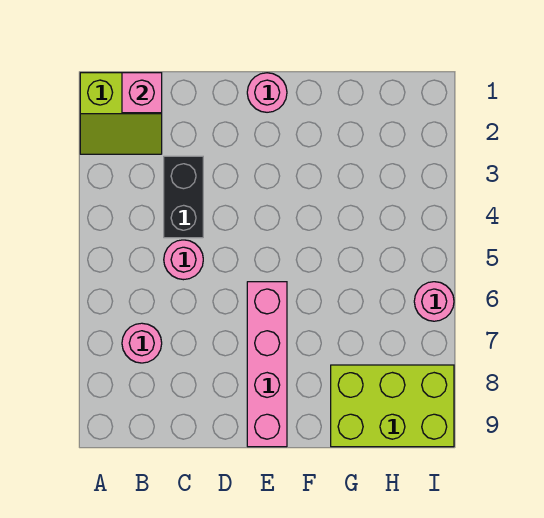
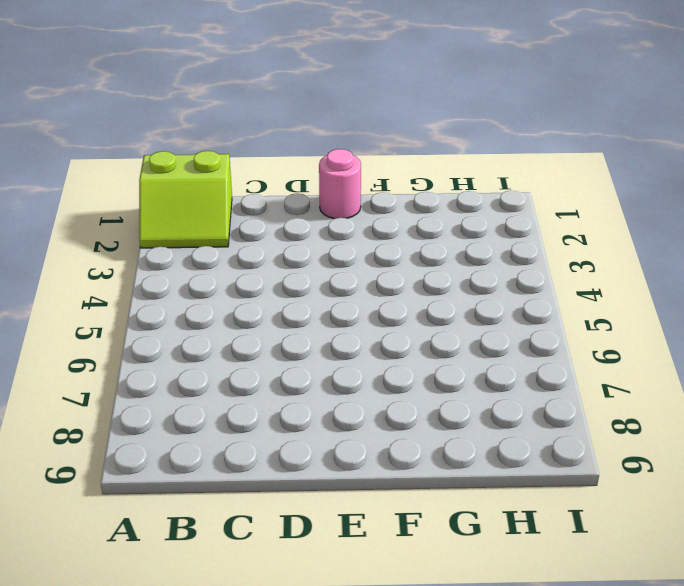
none -> pink 1x1 round brick [122,323,162,363]
none -> black 1x2 brick [164,156,203,238]

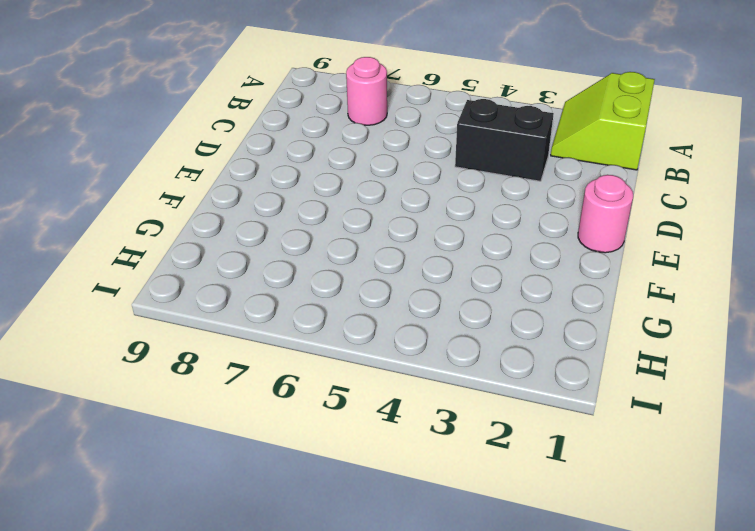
none -> pink 1x1 round brick [164,240,203,280]
none -> pink 1x4 brick [247,282,287,447]

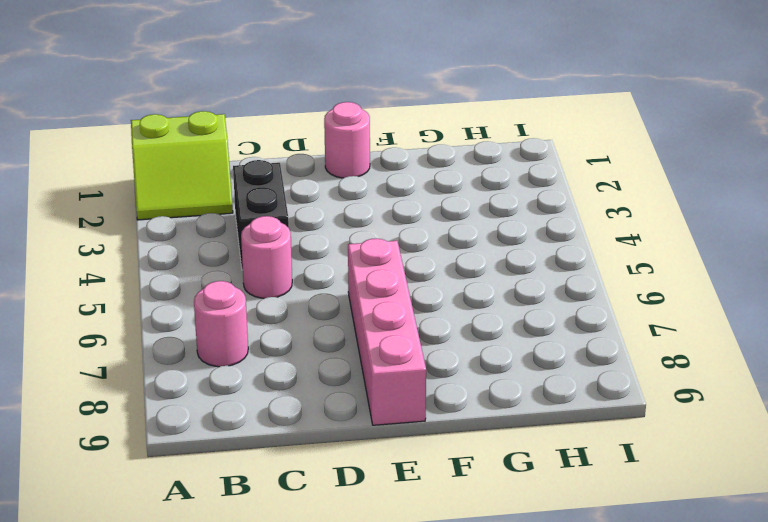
none -> lime 2x3 brick [331,365,454,447]
none -> pink 1x1 round brick [414,282,454,321]

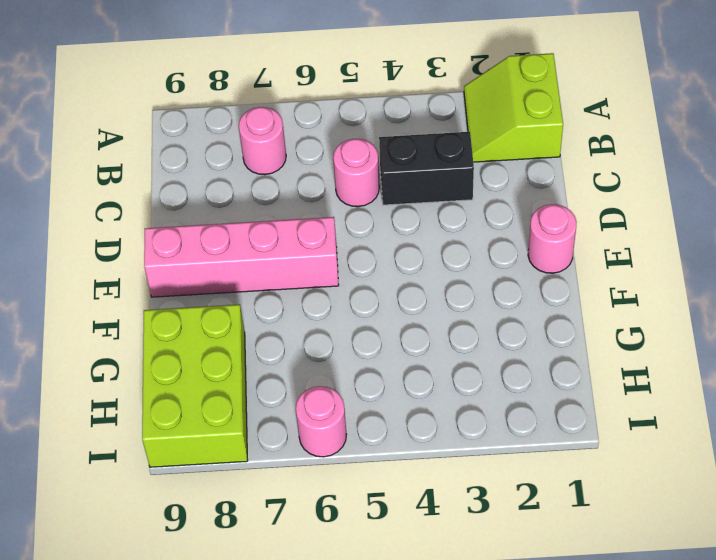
none -> pink 1x1 brick [122,73,162,113]

